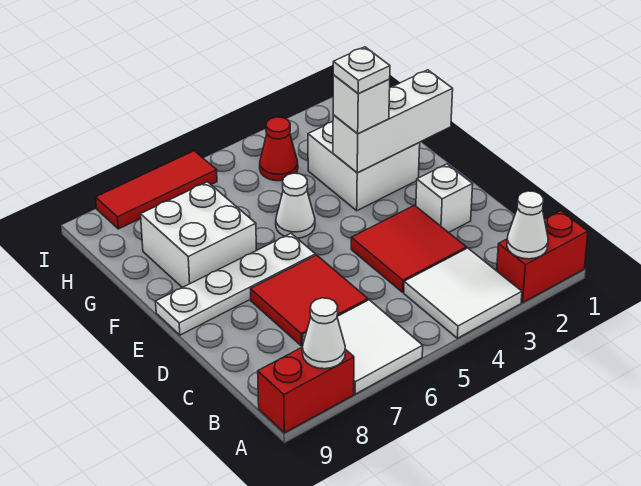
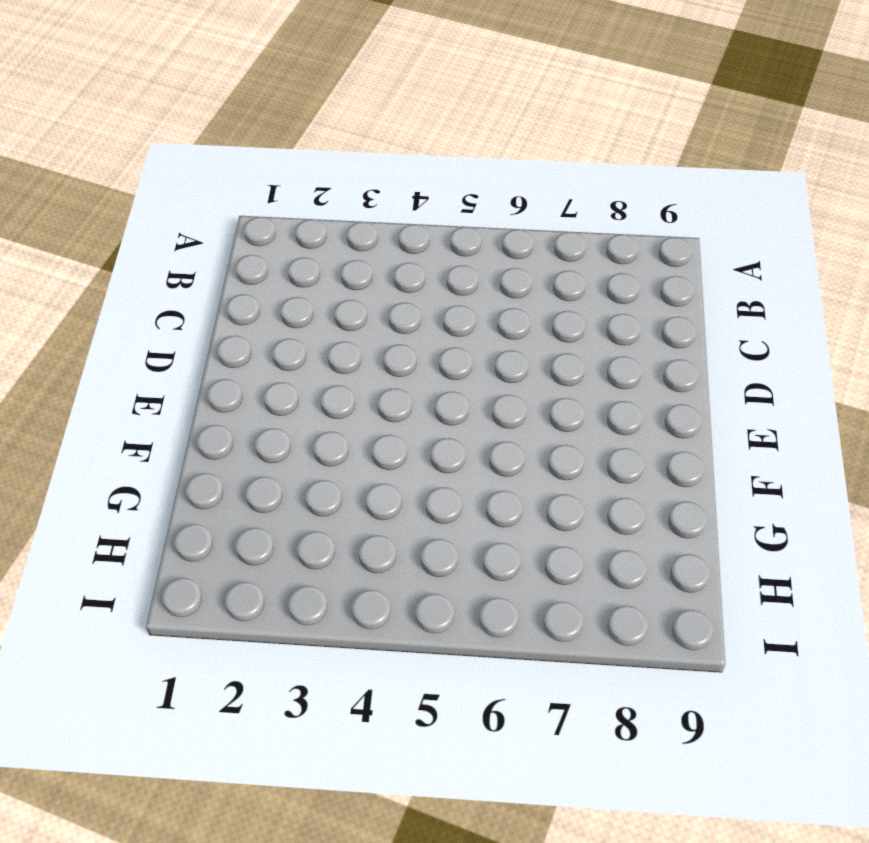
none -> red 1x2 brick [497,211,588,302]
none -> white 2x2 tile [404,248,522,338]
none -> white 2x2 tile [302,300,423,394]

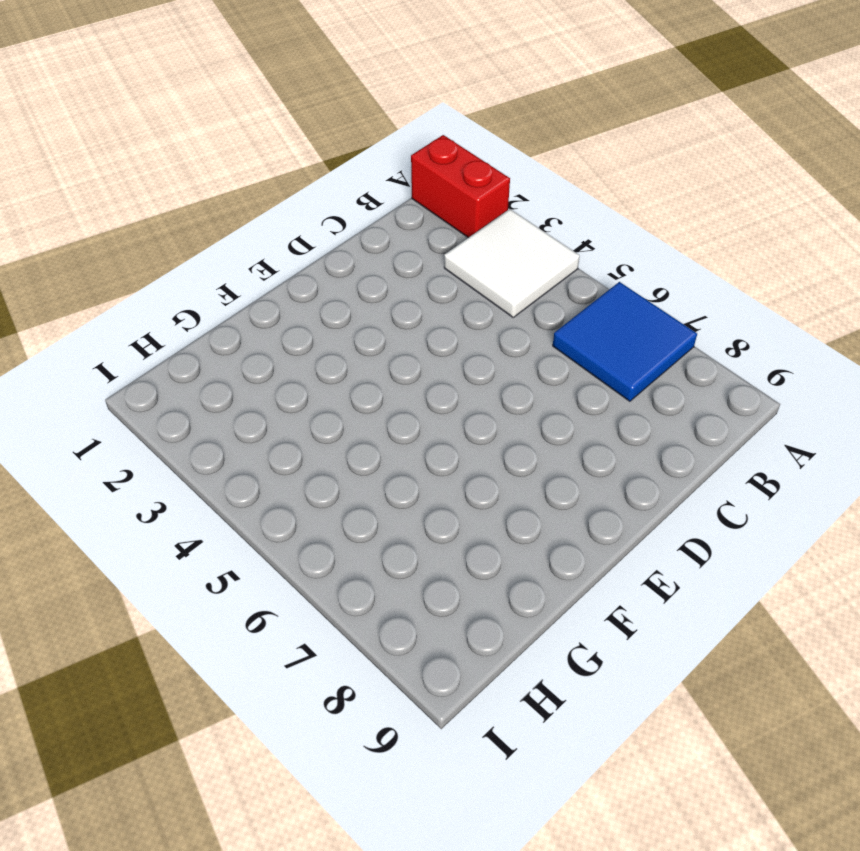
blue 2x2 tile [553,282,697,401] -> white 2x2 tile [302,300,423,394]
none -> red 1x2 brick [258,347,354,433]
none -> red 2x2 tile [351,205,466,292]
none -> red 2x2 tile [250,255,368,346]

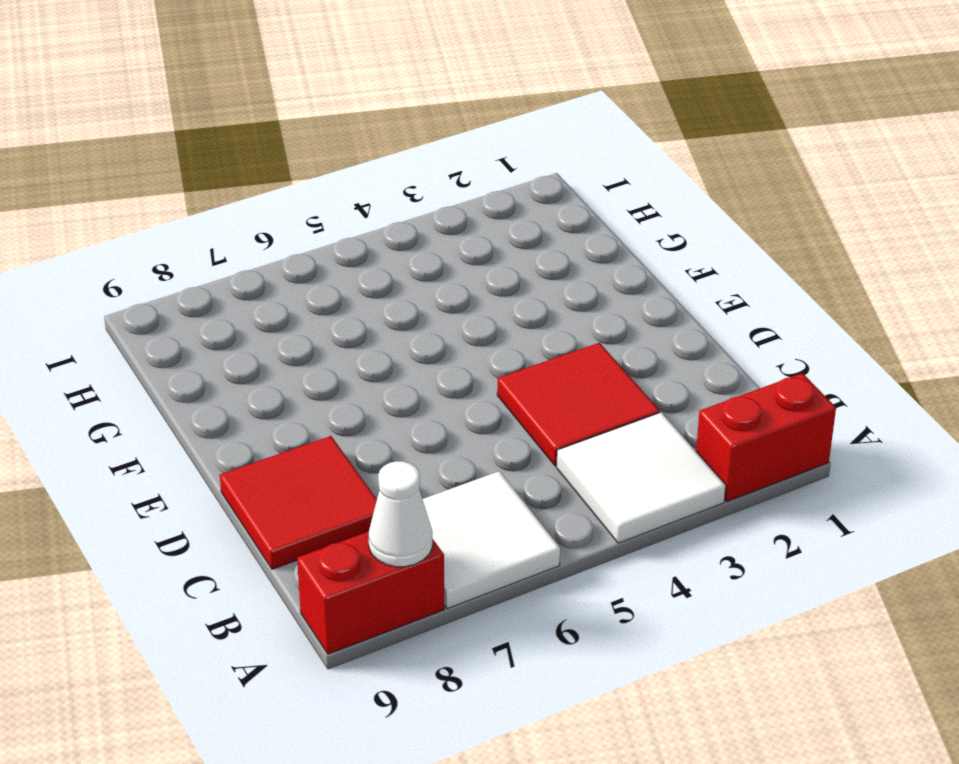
red 2x2 tile [220,436,377,569] -> red 2x2 tile moved to [250,255,368,346]
none -> white 1x1 brick [416,164,473,233]
none -> white 1x4 plate [156,234,315,335]
none -> white 2x2 brick [308,122,420,211]

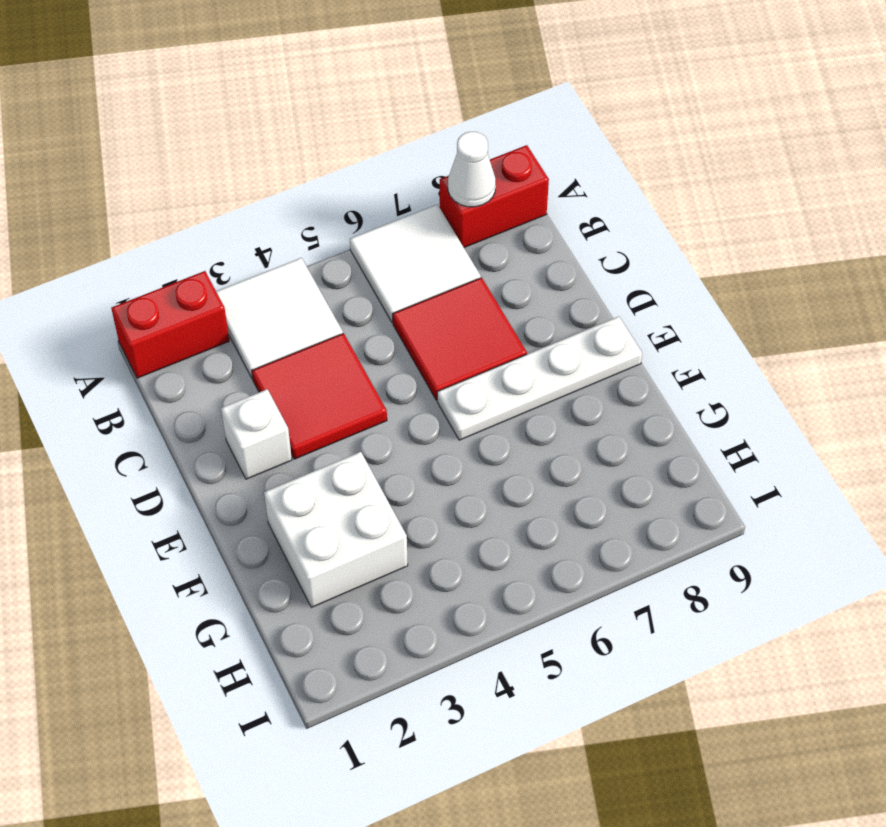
none -> white 1x1 cone [276,173,315,238]
none -> white 2x2 brick [141,182,256,288]
none -> red 1x1 cone [260,117,298,181]

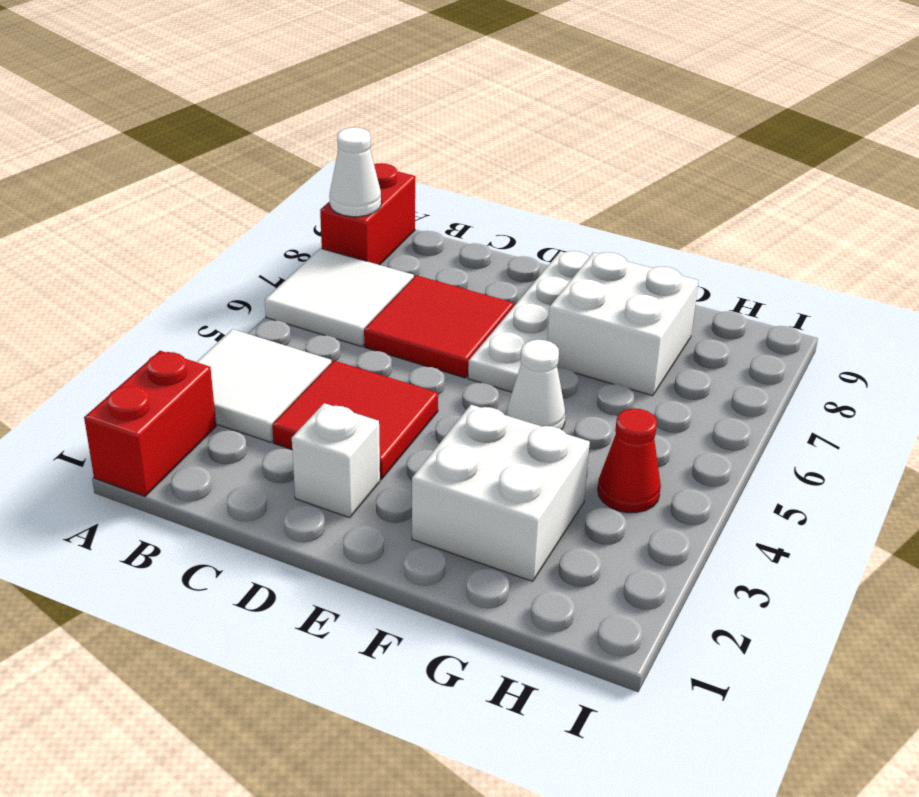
none -> red 1x3 tile [96,151,217,229]
none -> white 1x1 cone [507,191,548,259]
none -> white 1x3 brick [333,70,453,173]

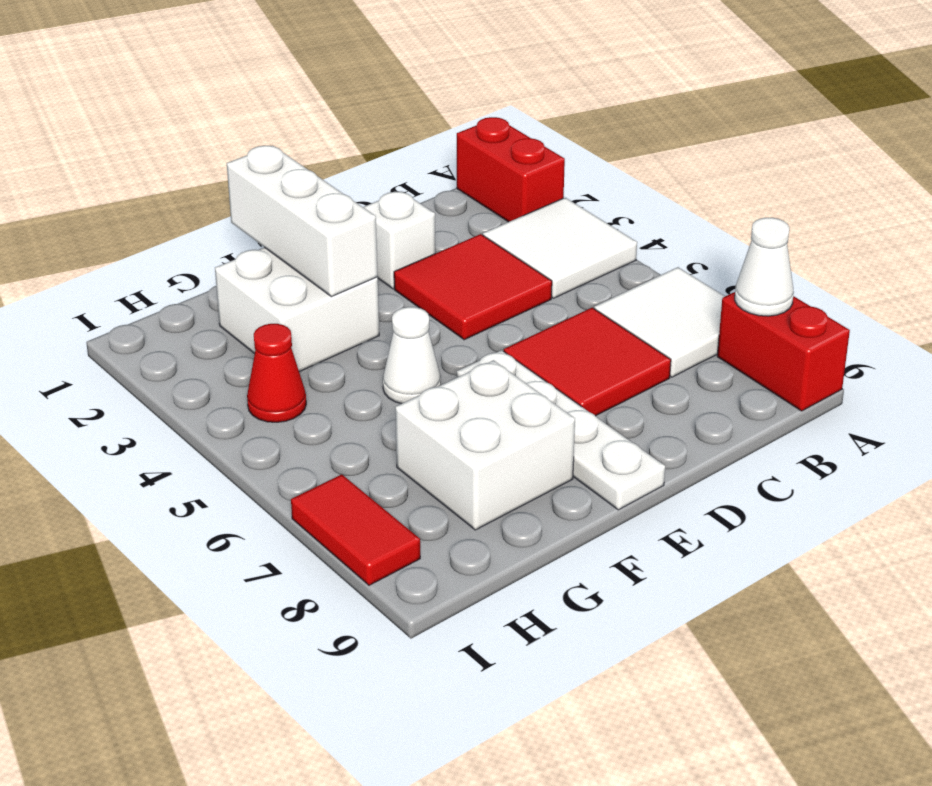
red 1x2 tile [291,475,420,585] -> red 1x3 tile [96,151,217,229]
none -> white 1x1 cone [507,191,548,259]
none -> white 1x1 brick [333,75,390,134]
none -> white 1x1 plate [333,47,390,93]

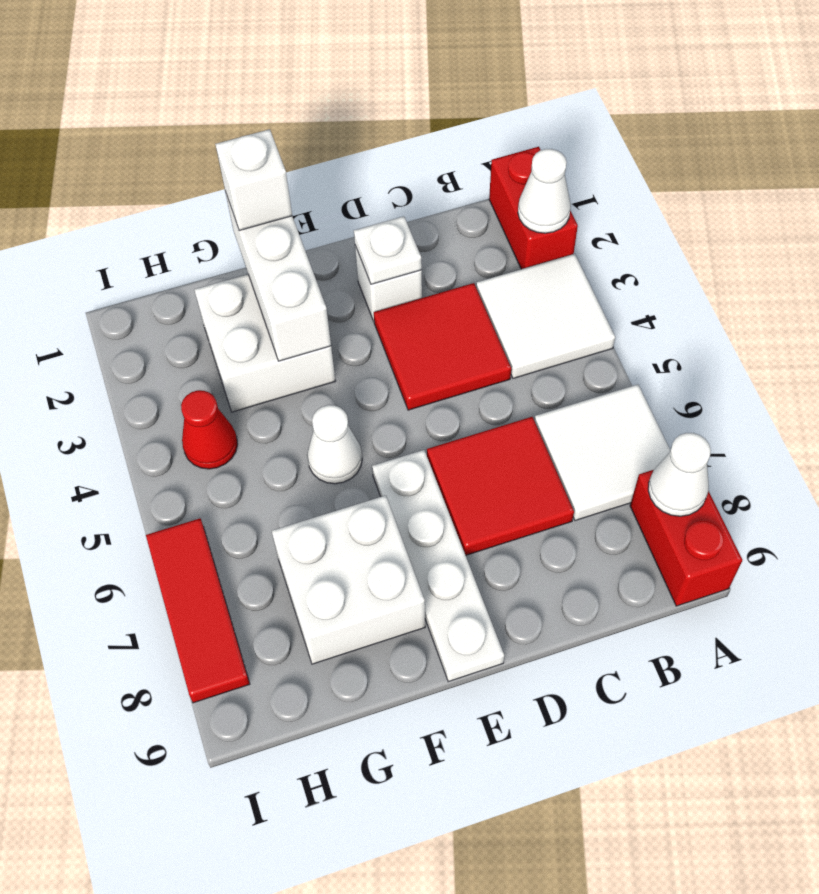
white 1x1 plate [354,216,422,284] -> white 1x1 plate moved to [333,47,390,93]
white 1x1 brick [215,129,292,231] -> white 1x1 brick moved to [333,75,390,134]

